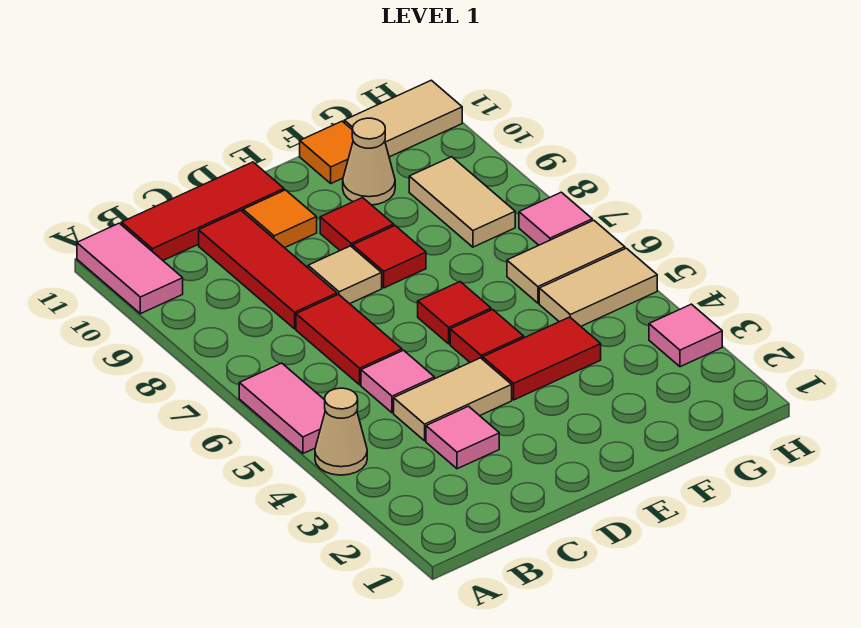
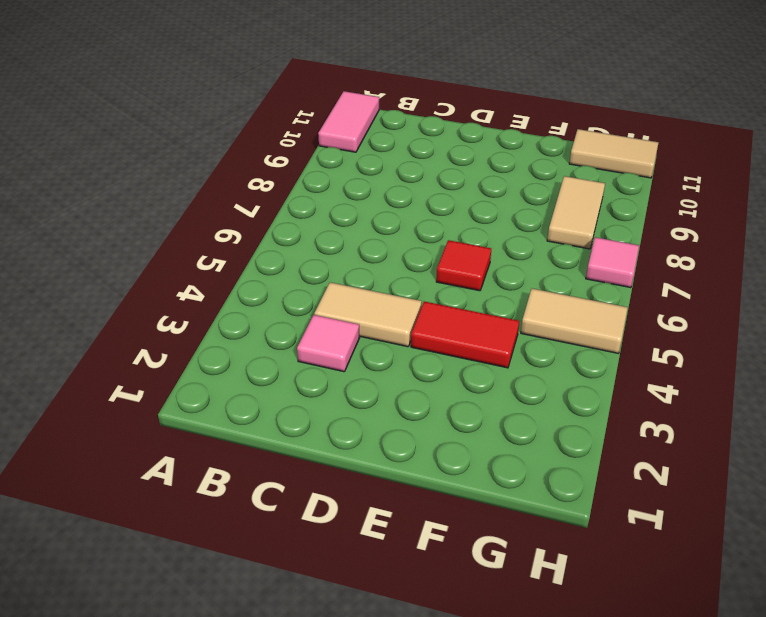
none -> tan 1x1 cone [315,388,367,475]
none -> pink 1x2 tile [239,363,325,454]
none -> red 1x3 tile [121,162,284,260]

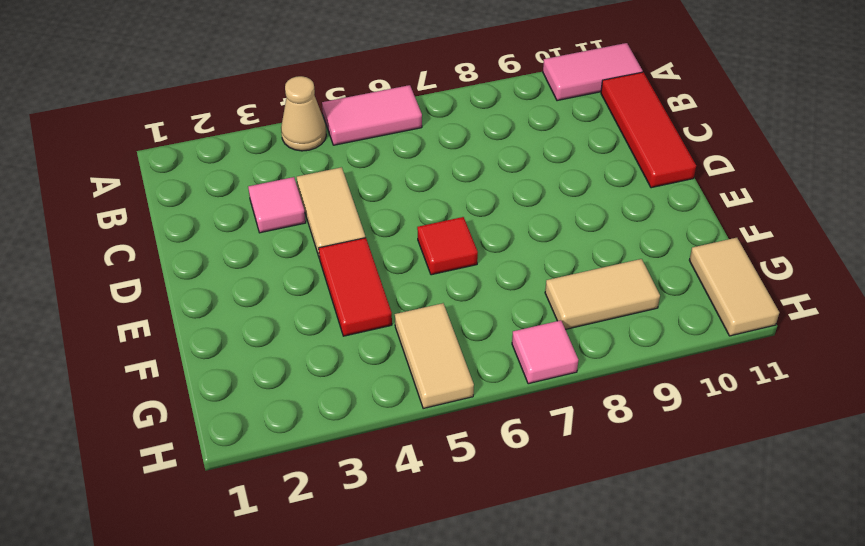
none -> pink 1x1 tile [361,350,434,413]
none -> red 1x2 tile [296,294,402,385]
none -> red 1x3 tile [199,211,337,329]

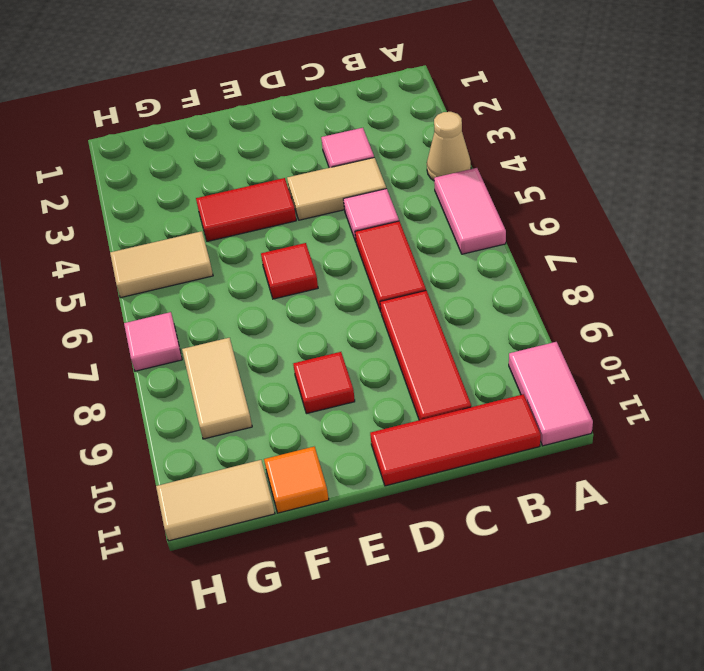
none -> tan 1x1 tile [308,246,382,304]
none -> orange 1x1 tile [243,190,317,248]
none -> red 1x1 tile [450,310,524,362]

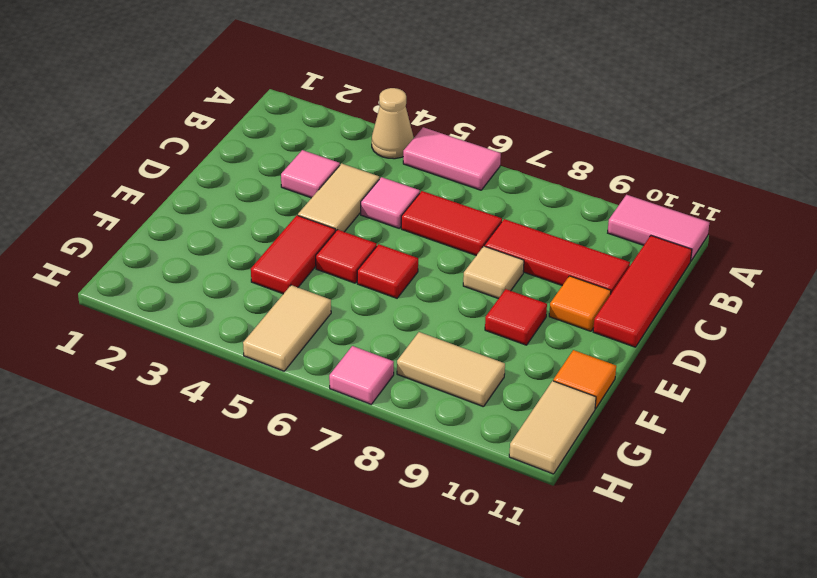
none -> red 1x1 tile [353,226,426,288]
none -> tan 1x1 cone [343,118,395,205]
none -> tan 1x2 tile [507,220,625,303]

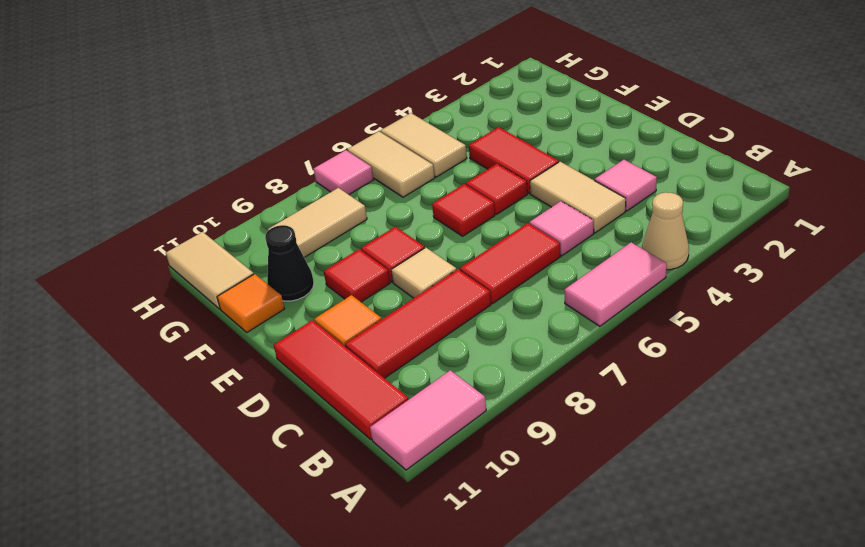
black 1x1 cone [265,225,314,301] -> tan 1x1 cone [343,118,395,205]
none -> pink 1x1 tile [649,304,722,367]

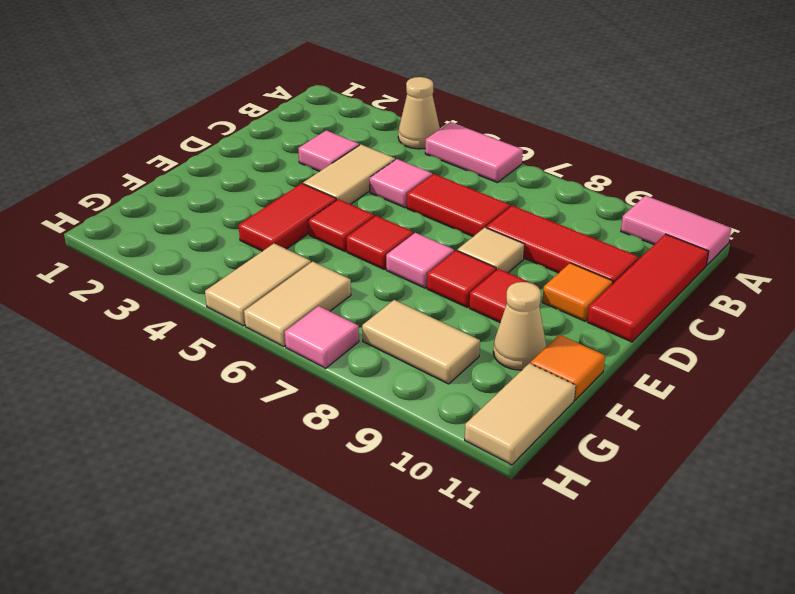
pink 1x1 tile [386,233,454,288] -> pink 1x1 tile moved to [649,304,722,367]

